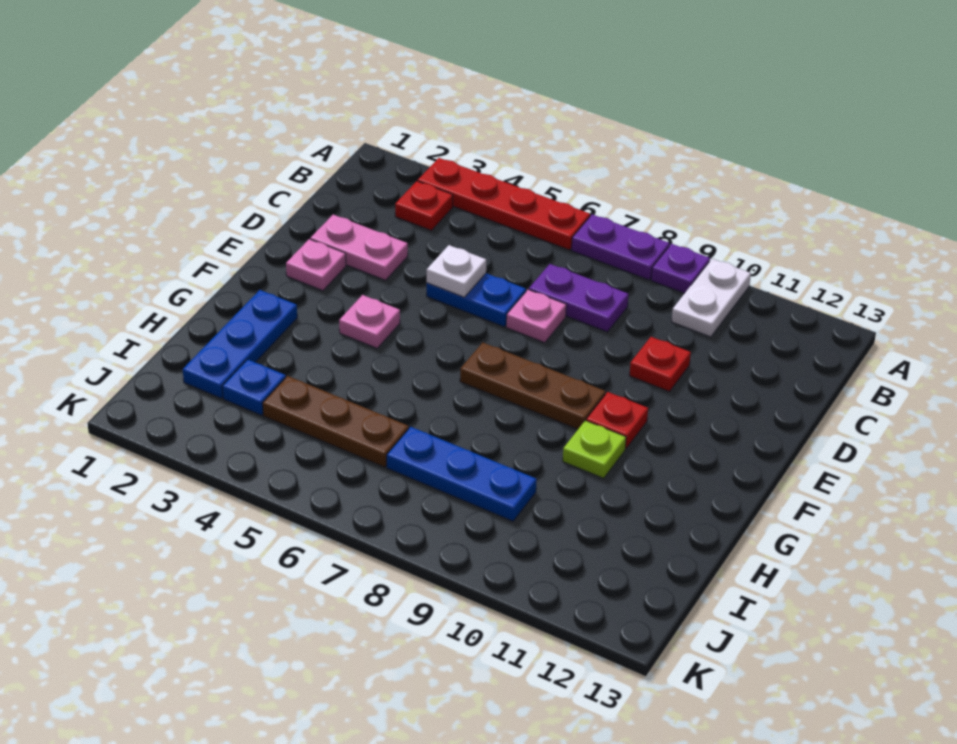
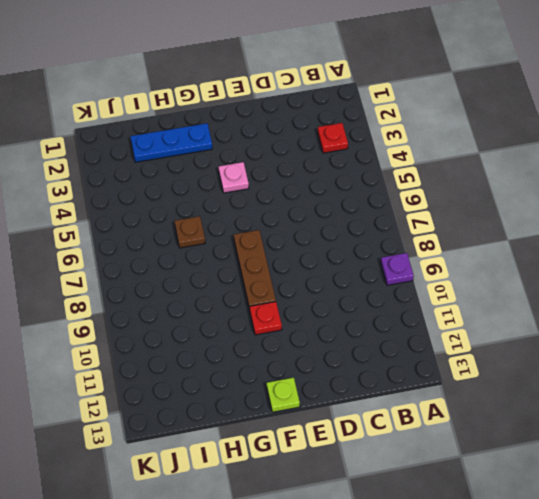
lime 1x1 plate [267,378,300,412] -> lime 1x1 plate moved to [563,420,626,478]
brown 1x1 plate [175,216,205,248] -> none
none -> red 1x4 plate [418,158,590,250]
none -> purple 1x2 plate [571,214,670,280]
none -> white 1x2 plate [671,259,751,337]

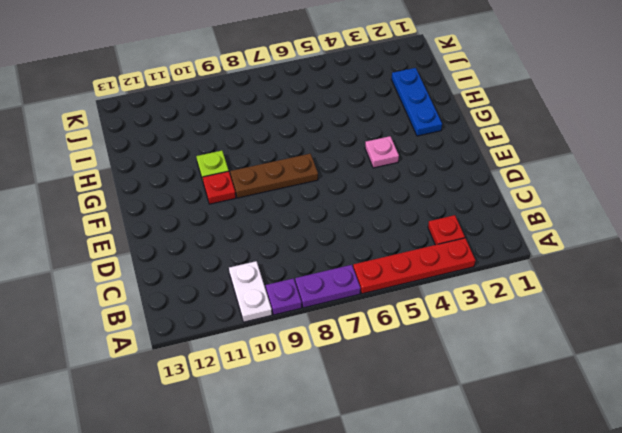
none -> purple 1x2 plate [529,264,629,332]
none -> pink 1x2 plate [310,215,408,280]
none -> blue 1x2 plate [427,273,526,327]

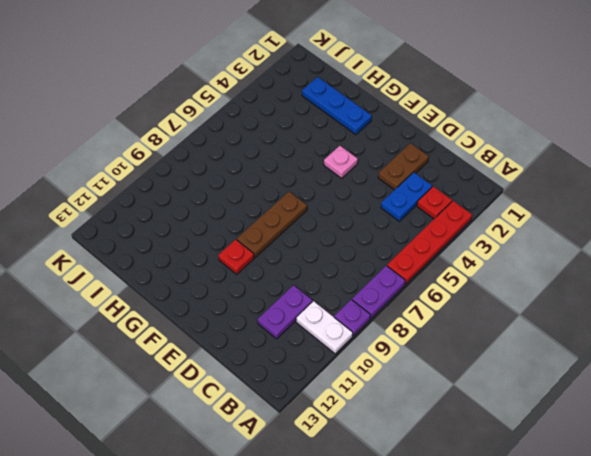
blue 1x2 plate [381,172,432,221] -> blue 1x2 plate moved to [427,273,526,327]
purple 1x2 plate [258,285,312,339] -> purple 1x2 plate moved to [529,264,629,332]
brown 1x2 plate [378,143,429,190] -> pink 1x2 plate [310,215,408,280]
none -> pink 1x1 plate [506,290,566,343]
none -> red 1x1 plate [629,337,691,392]
none -> pink 1x1 plate [286,239,346,291]

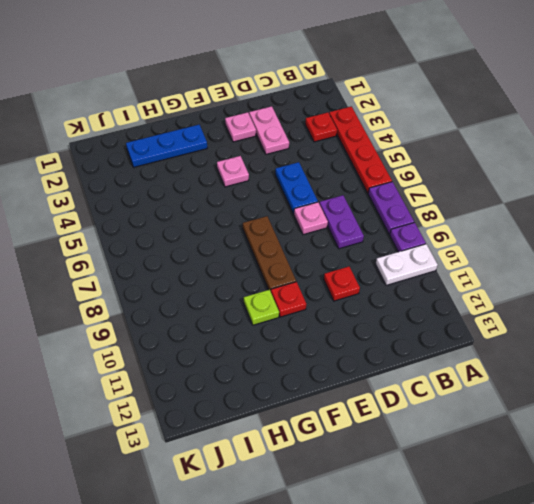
none -> blue 1x1 plate [222,359,286,415]
none -> brown 1x3 plate [263,376,409,467]
none -> blue 1x3 plate [387,427,537,521]

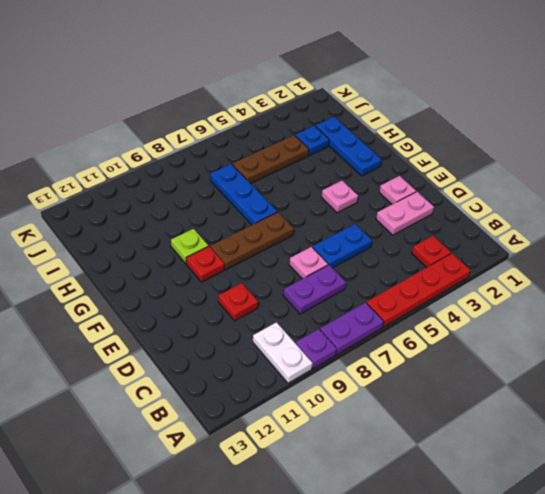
blue 1x3 plate [210,164,277,225] -> blue 1x3 plate turned to [387,427,537,521]
none -> white 1x1 plate [427,245,486,297]

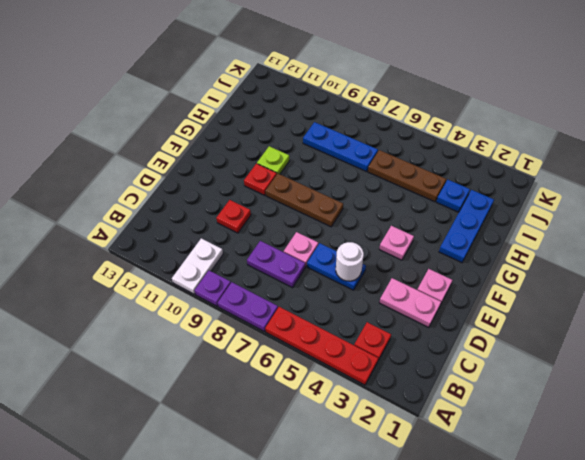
white 1x1 round brick [336,242,364,281] -> white 1x1 plate [427,245,486,297]

